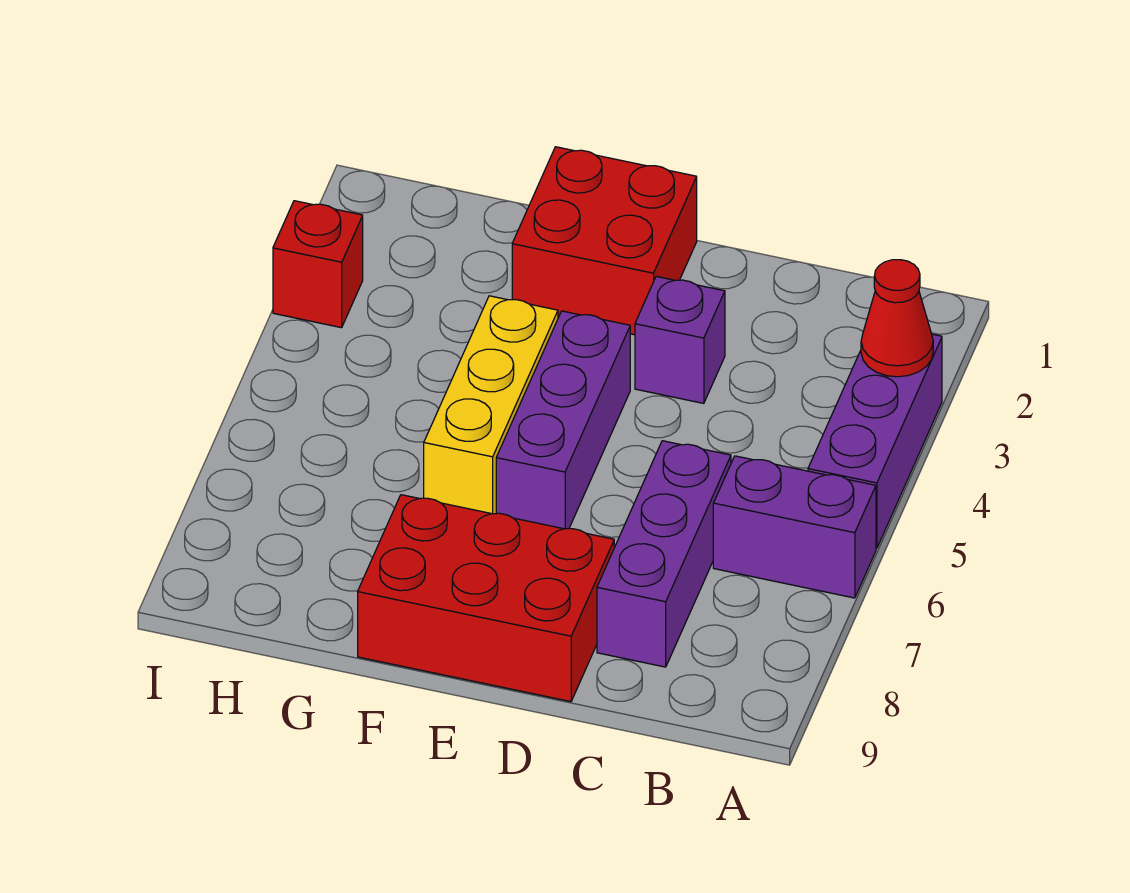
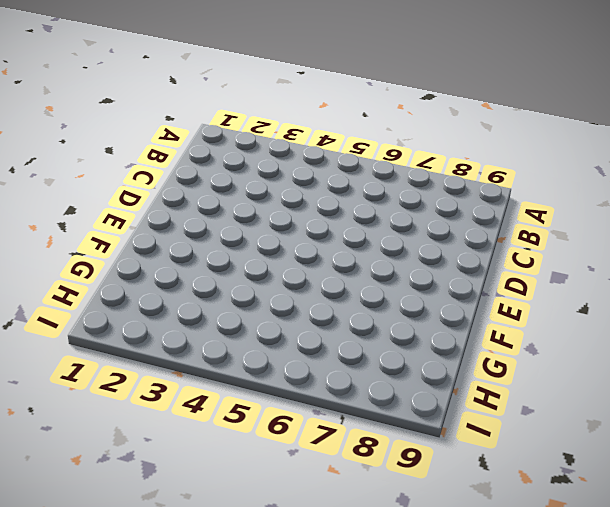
none -> purple 1x3 brick [808,334,942,548]
none -> purple 1x2 brick [713,456,876,598]

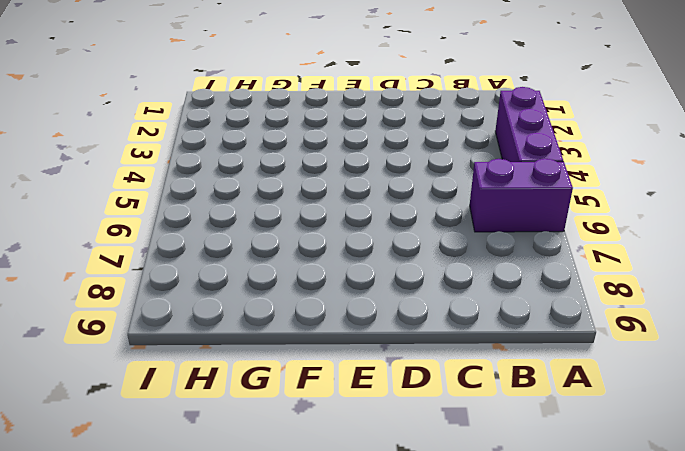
none -> purple 1x3 brick [597,441,731,667]
none -> purple 1x1 brick [635,277,725,403]

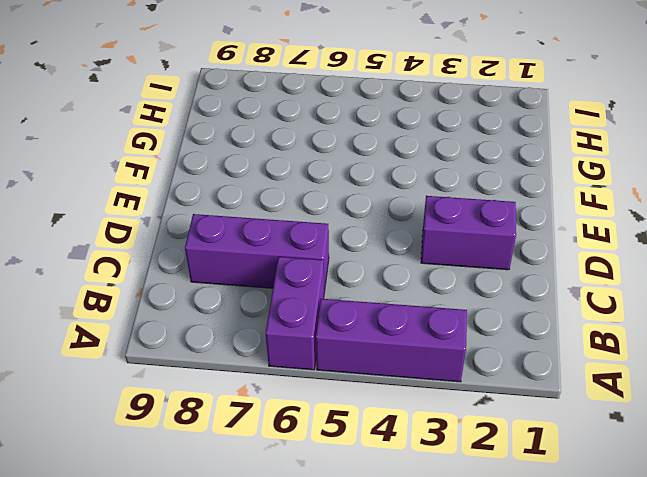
purple 1x2 brick [421,196,516,270] -> purple 1x1 brick [635,277,725,403]
none -> red 2x3 brick [358,495,614,702]
none -> red 2x2 brick [512,147,697,335]

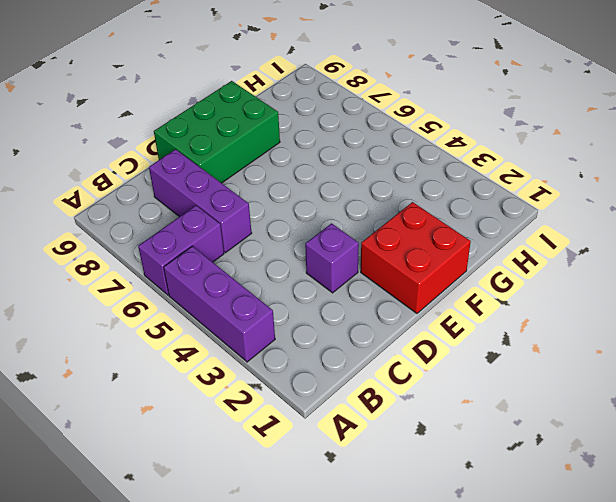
green 2x3 brick [154,81,280,183] -> red 2x3 brick [358,495,614,702]
none -> purple 1x3 brick [496,311,630,529]
none -> yellow 1x3 brick [424,296,558,514]

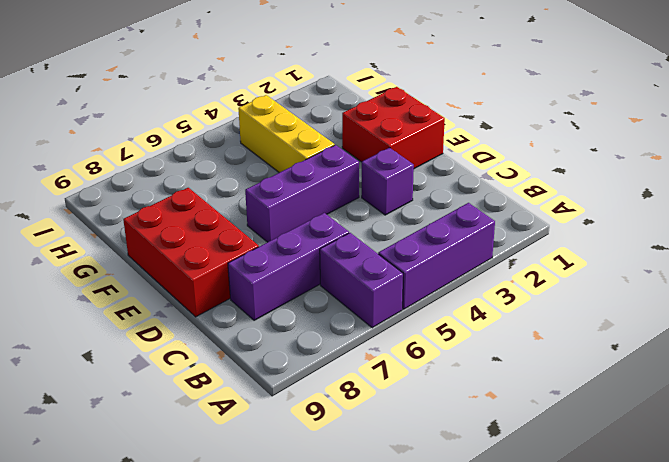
yellow 1x3 brick [238,95,334,173] -> yellow 1x3 brick turned to [424,296,558,514]
none -> red 1x1 brick [273,201,363,328]
none -> red 1x1 cone [861,260,933,377]

